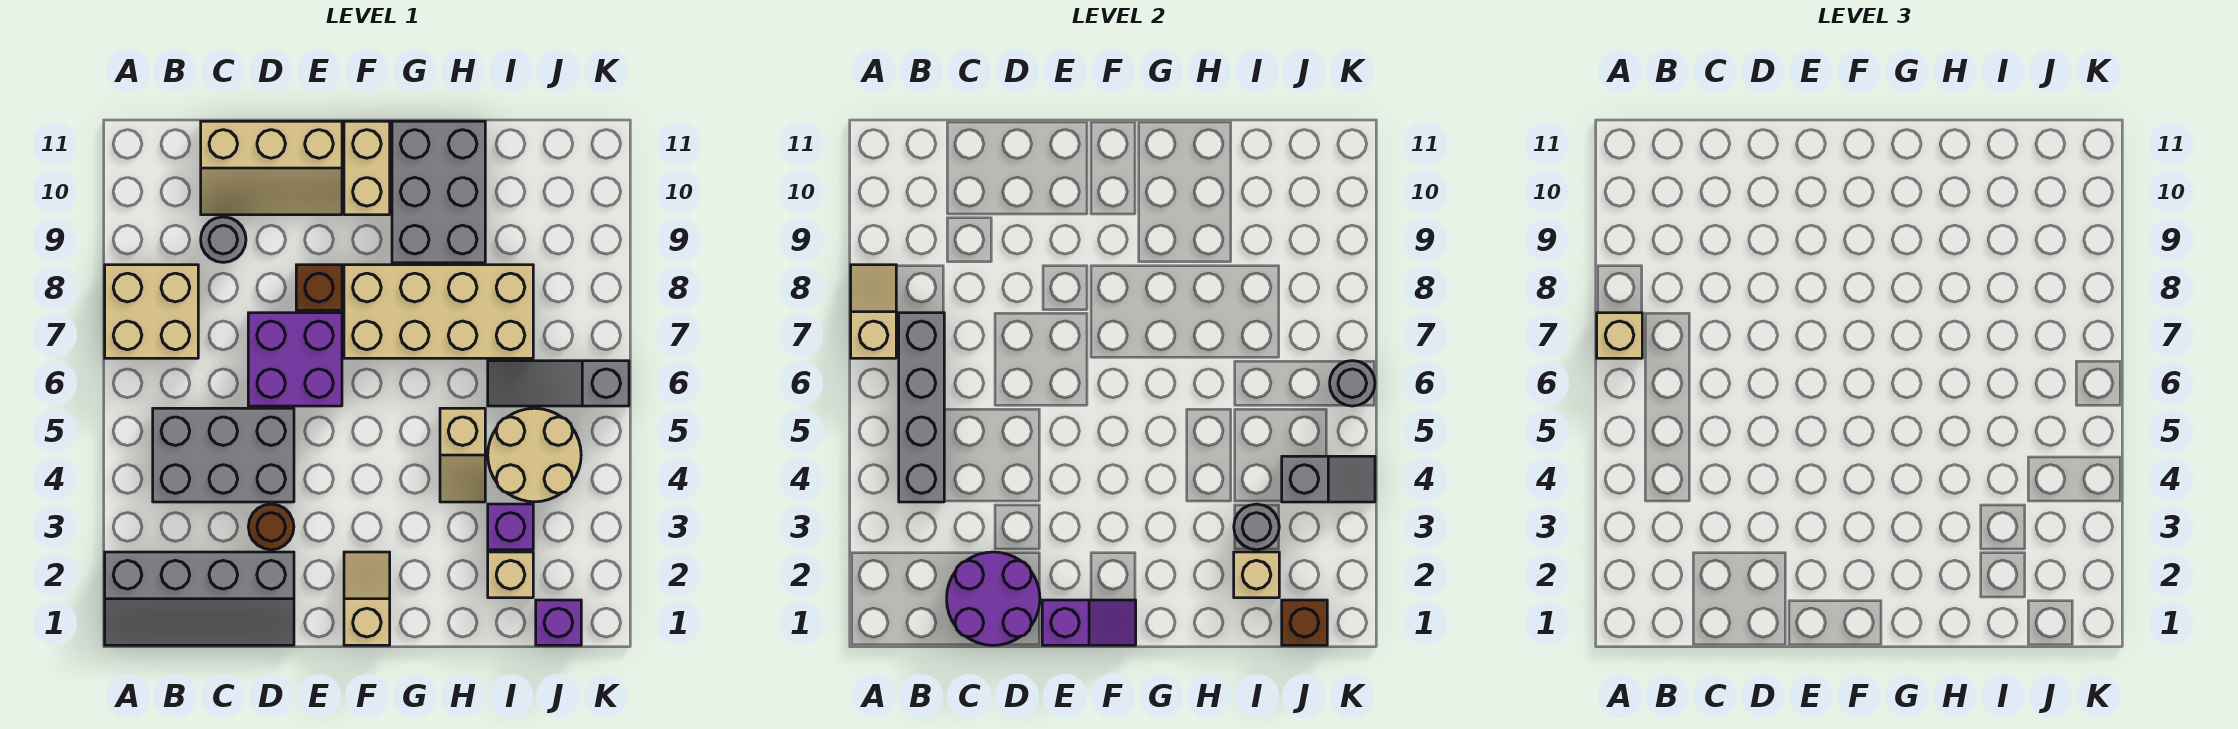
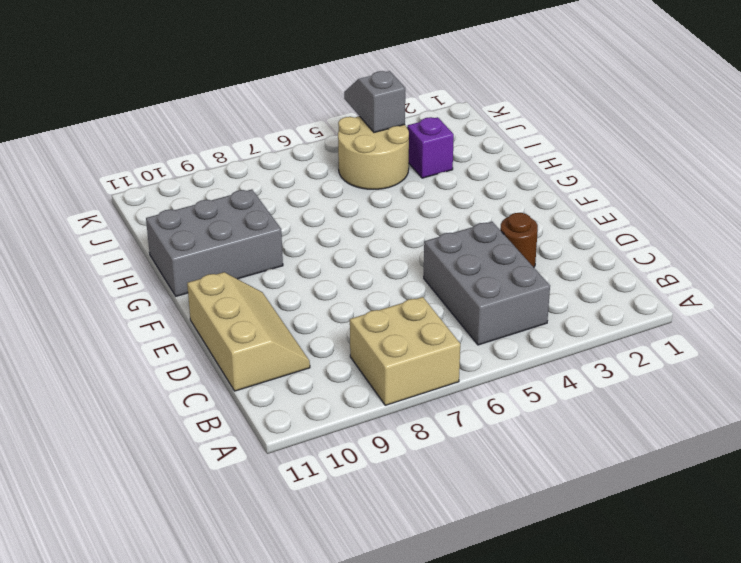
none -> grey 2x4 slope [105,552,294,645]
none -> grey 1x1 round brick [201,217,246,262]
none -> purple 2x2 brick [248,313,342,406]

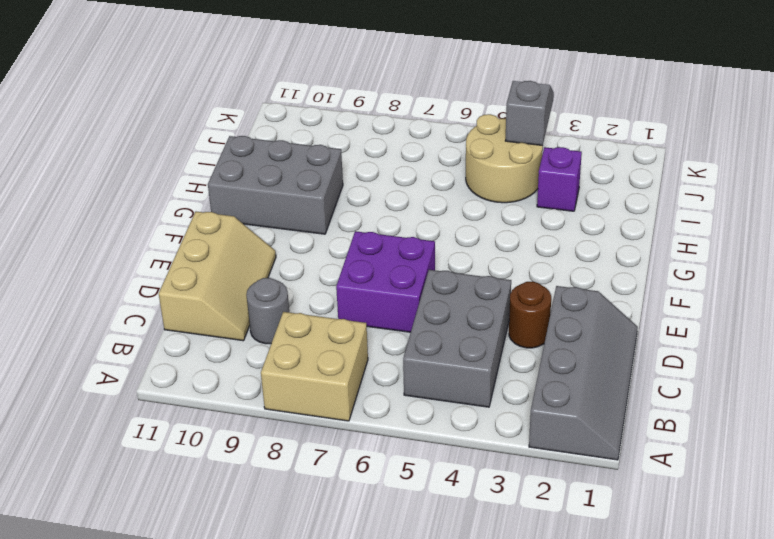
none -> brown 1x1 brick [296,265,342,310]
none -> tan 1x2 slope [344,552,390,645]
none -> tan 2x4 brick [344,265,533,358]

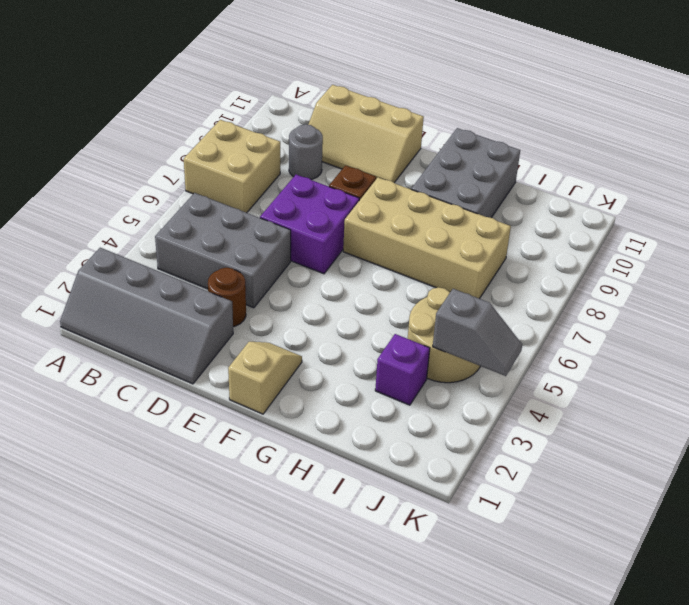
none -> tan 1x2 brick [344,121,390,215]
none -> tan 1x2 slope [440,408,485,502]
none -> tan 1x1 brick [488,552,533,598]

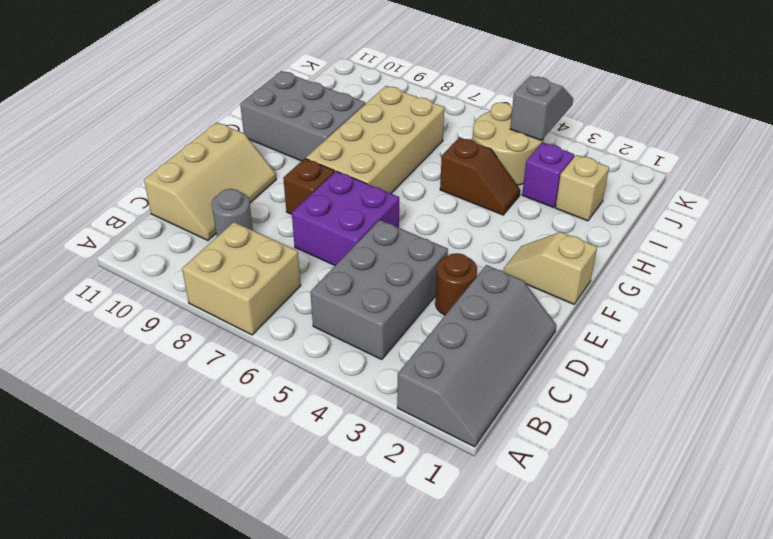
brown 1x2 slope [440,137,520,215] -> tan 1x2 slope [440,408,485,502]
none -> tan 1x2 brick [344,121,390,215]
none -> grey 1x3 slope [488,361,629,406]
none -> purple 1x1 brick [536,600,581,645]

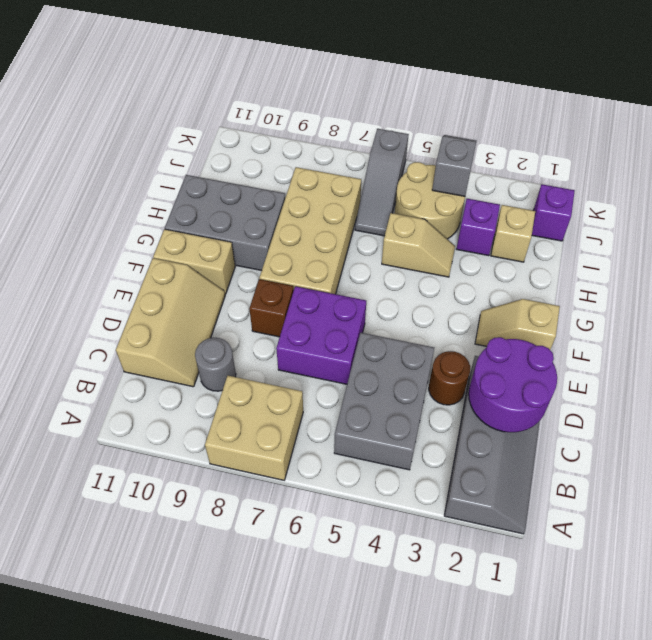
none -> tan 1x2 slope [851,265,896,358]
none -> grey 1x4 brick [899,313,944,502]
none -> purple 1x2 slope [1042,600,1136,645]

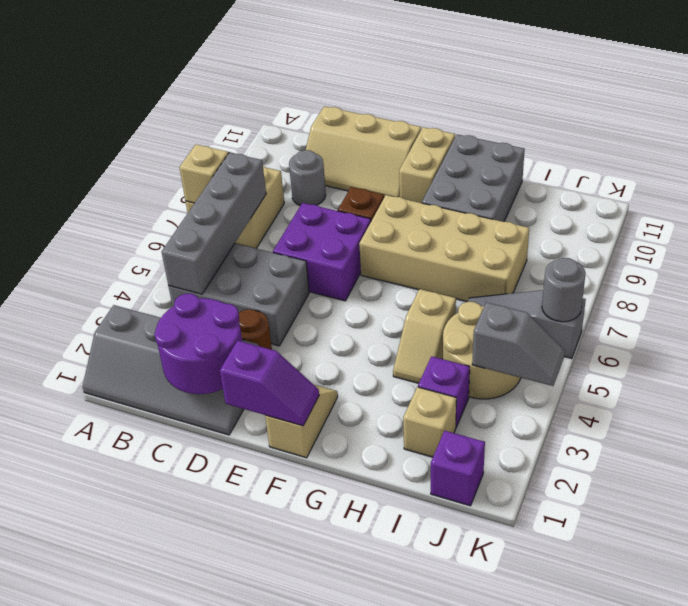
none -> tan 1x1 brick [1234,552,1279,598]
none -> grey 1x1 round brick [1234,504,1279,550]
none -> brown 1x1 brick [1282,600,1327,645]

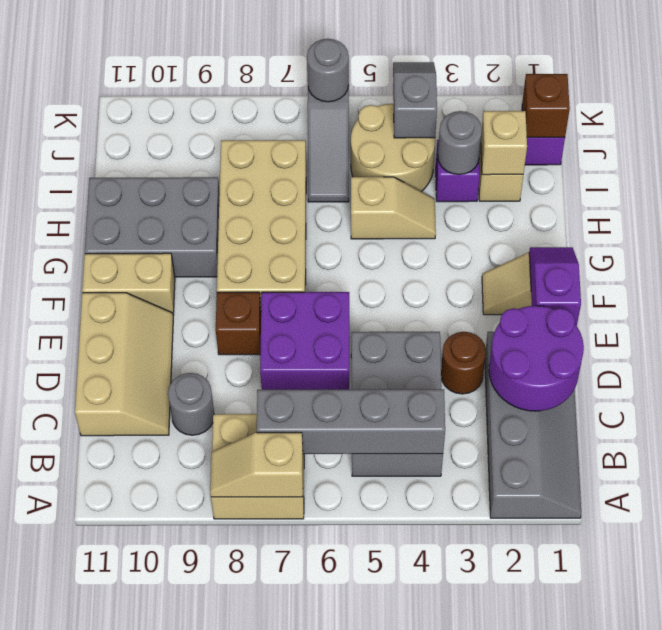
none -> tan 1x1 brick [1597,313,1642,358]

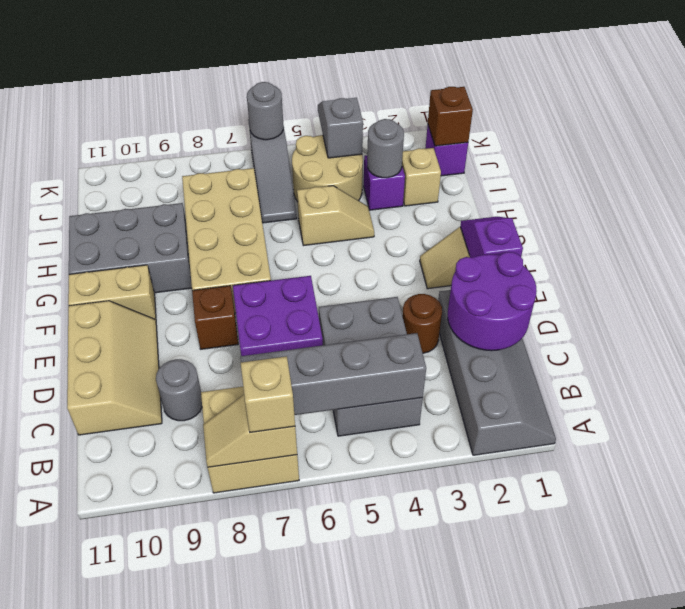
none -> tan 1x1 brick [1234,552,1279,598]

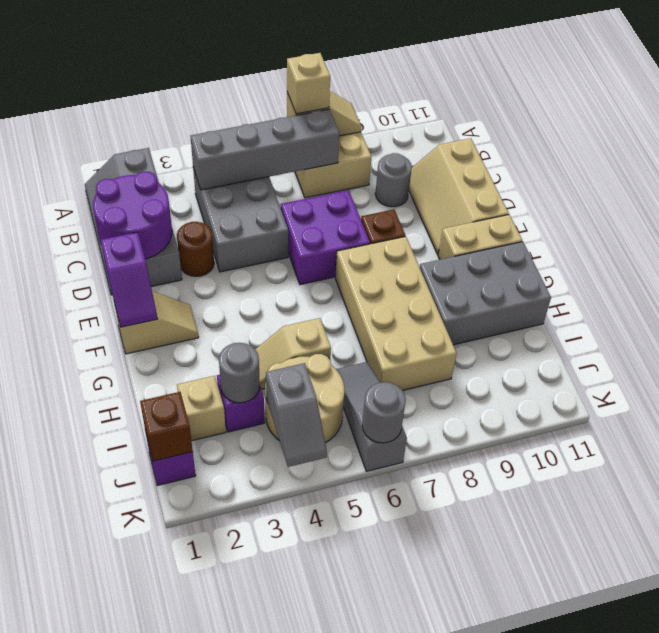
none -> tan 1x1 brick [1234,552,1279,598]

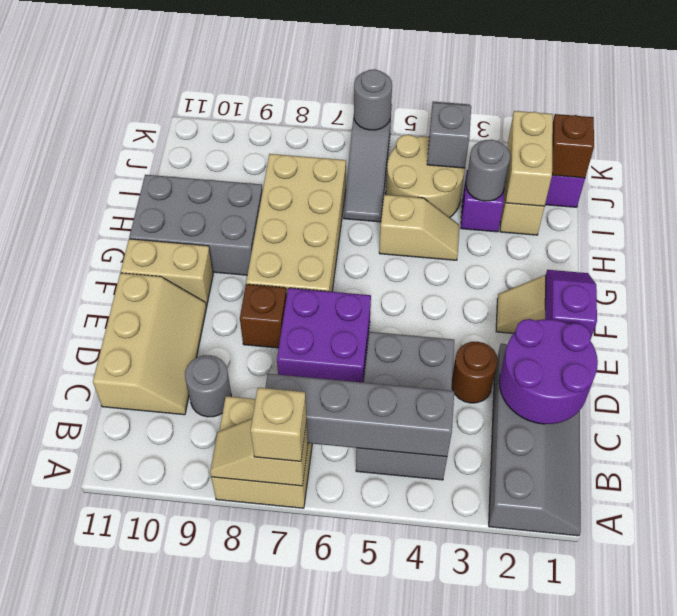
tan 1x2 brick [506,111,553,206] -> tan 1x1 brick [1234,552,1279,598]

